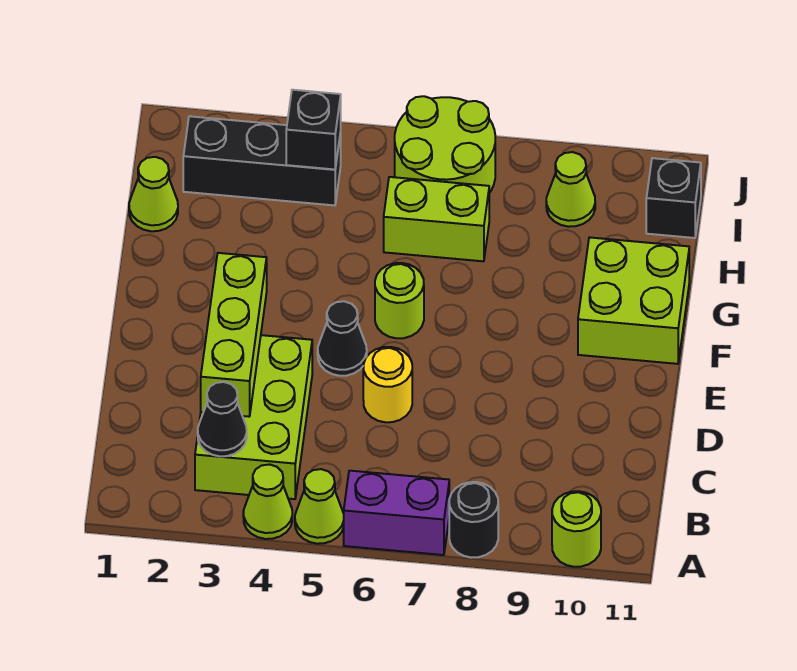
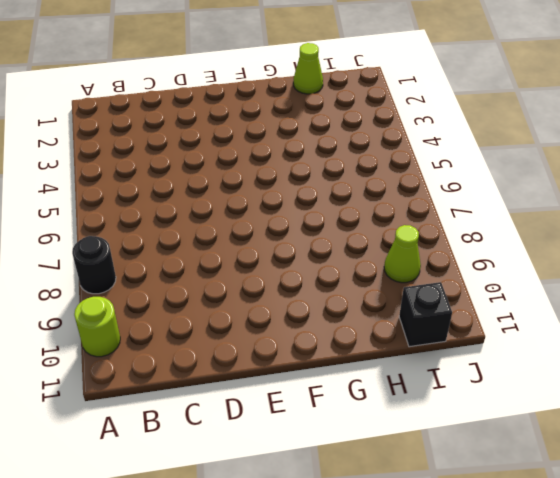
none -> lime 1x1 cone [243,465,292,539]
none -> lime 1x1 cone [295,469,344,544]
none -> purple 1x2 brick [344,471,449,555]

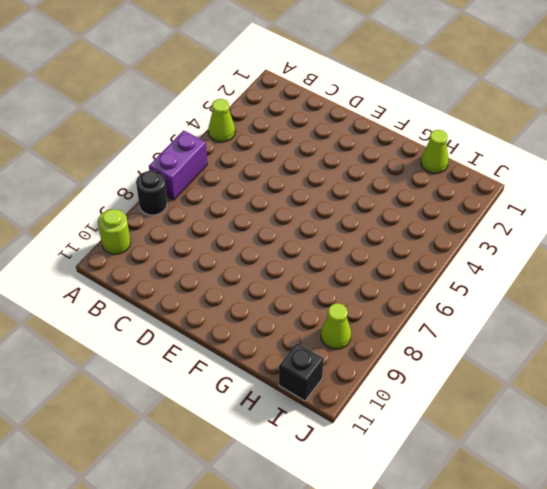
none -> lime 1x1 cone [295,469,344,544]
none -> lime 2x3 brick [195,335,312,499]
none -> yellow 1x1 round brick [363,347,412,422]

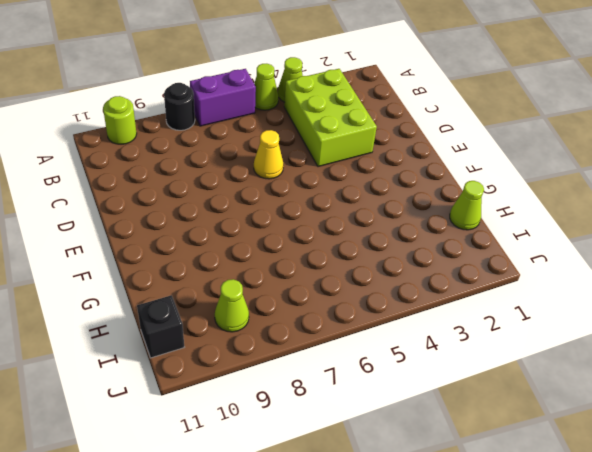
yellow 1x1 cone [254,130,283,179] -> yellow 1x1 round brick [363,347,412,422]
none -> black 1x1 cone [318,301,367,376]
none -> lime 1x1 round brick [375,263,424,338]
none -> lime 2x2 brick [578,237,689,364]

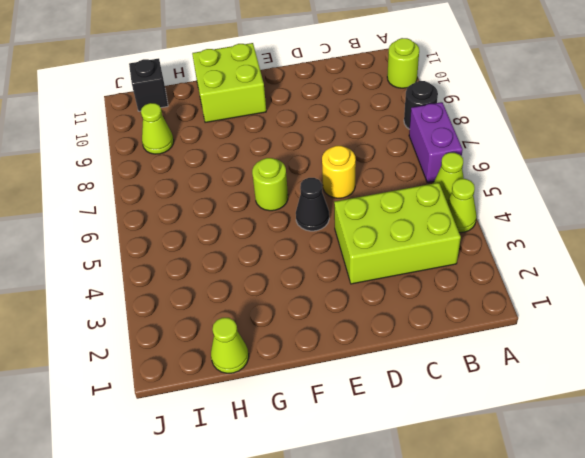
none -> lime 1x2 brick [384,177,489,261]
none -> black 1x3 brick [183,116,341,205]
none -> lime 2x2 round brick [395,96,495,193]

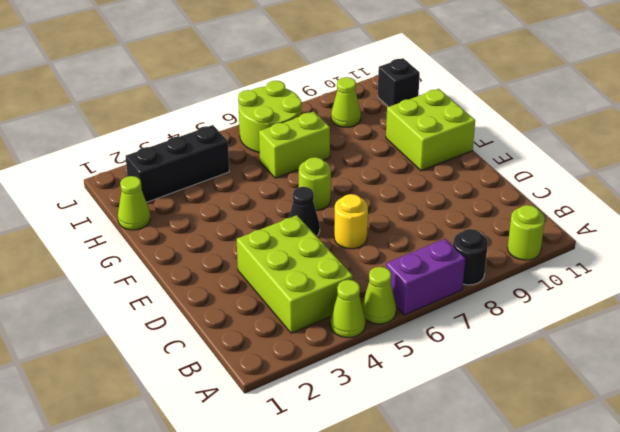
none -> black 1x1 cone [198,382,247,456]
none -> lime 1x3 brick [201,253,267,417]
none -> black 1x1 brick [286,90,341,170]

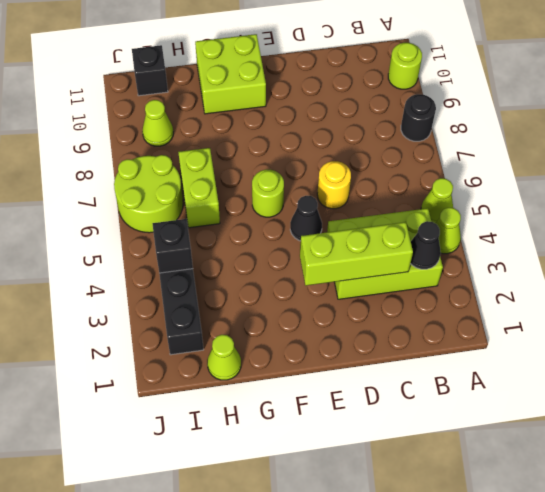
none -> purple 1x2 brick [344,471,449,555]

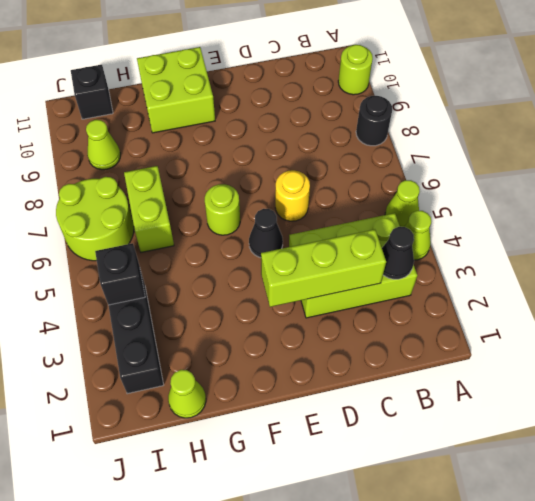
none -> purple 1x2 brick [344,471,449,555]

